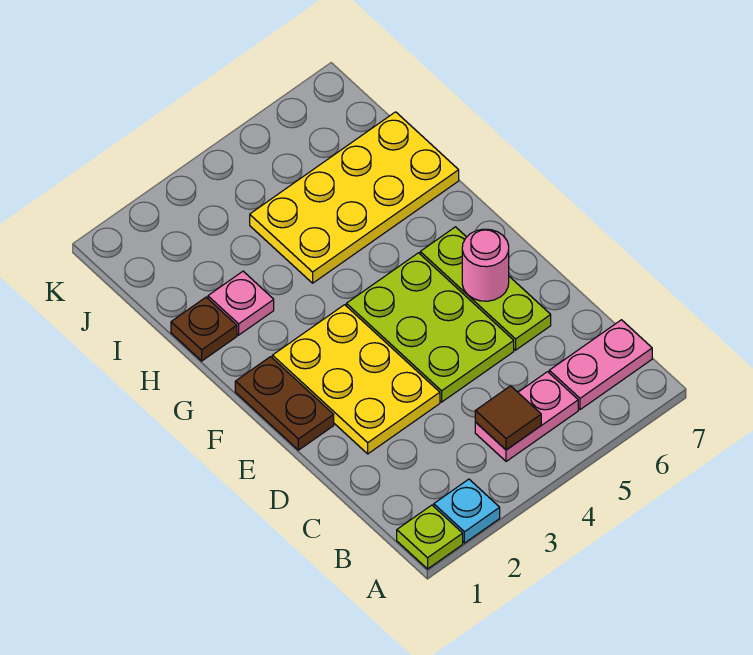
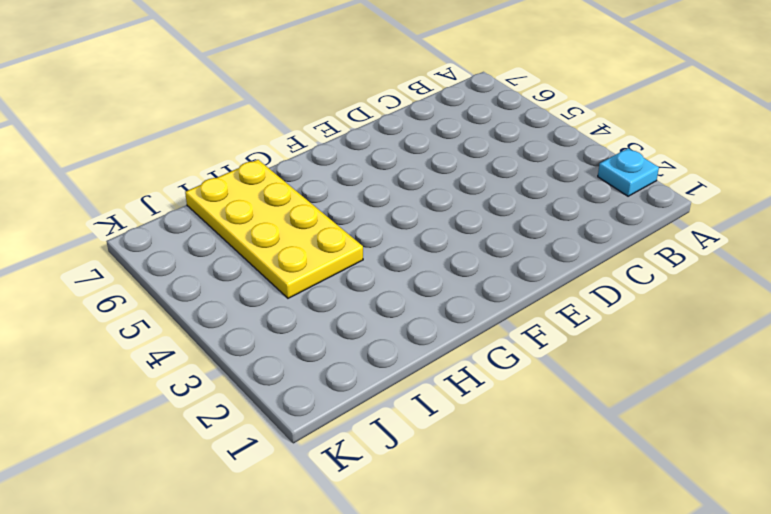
none -> lime 1x1 plate [397,505,463,569]
none -> pink 1x2 plate [475,372,578,461]
none -> pink 1x2 plate [549,320,652,410]

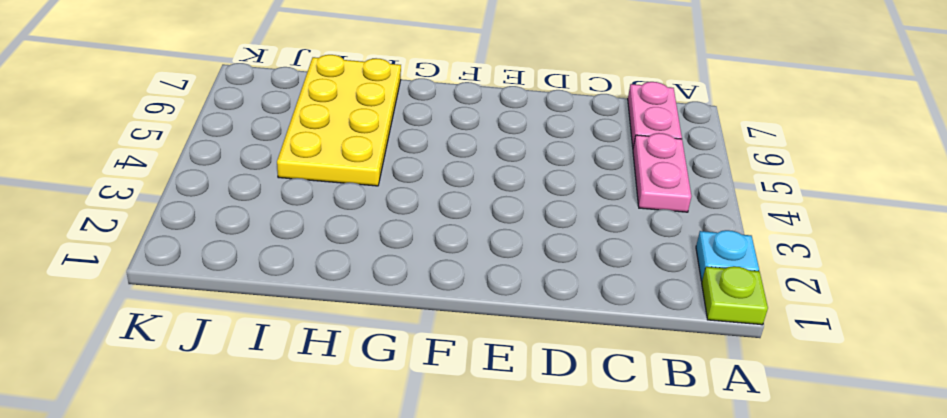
none -> yellow 2x3 plate [272,305,440,454]
none -> lime 2x3 plate [346,253,514,402]
none -> lime 1x3 plate [420,227,551,350]

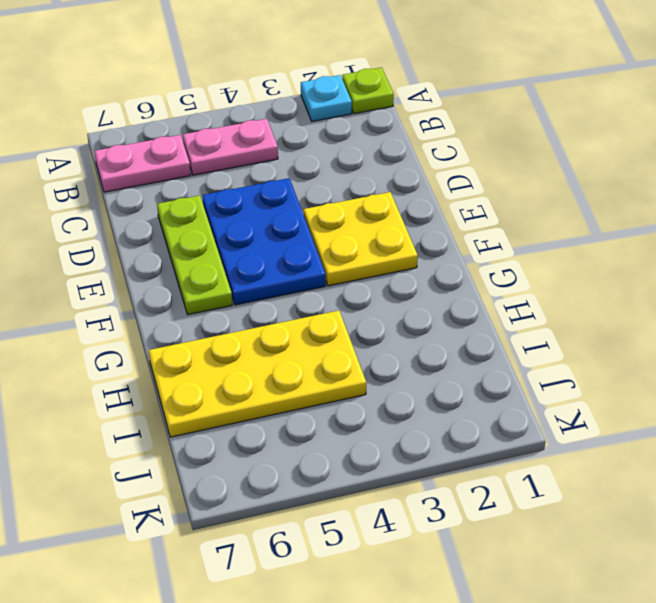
blue 2x3 plate [202,178,326,305] -> lime 2x3 plate [346,253,514,402]
yellow 2x2 plate [304,192,418,286] -> yellow 2x3 plate [272,305,440,454]
none -> brown 1x2 plate [235,357,334,450]
none -> brown 1x1 plate [171,297,237,361]
none -> pink 1x1 plate [208,271,274,335]

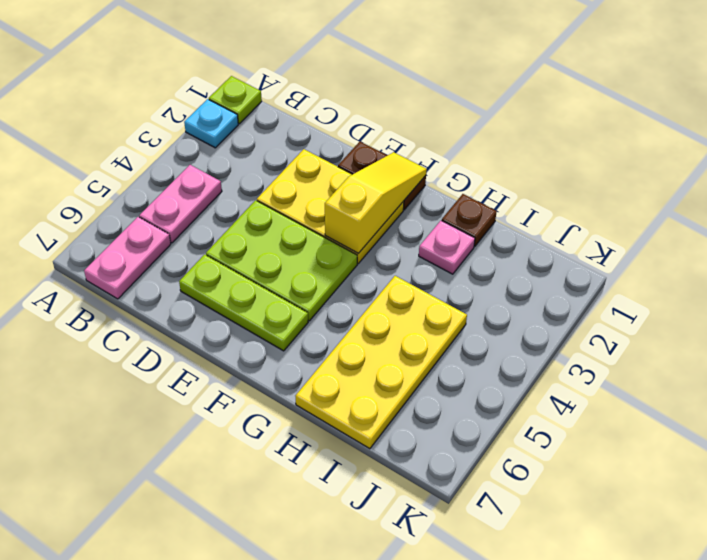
yellow 1x3 slope [325,152,427,254] -> none
none -> brown 1x1 tile [475,386,541,450]
none -> pink 1x1 round brick [462,229,509,301]

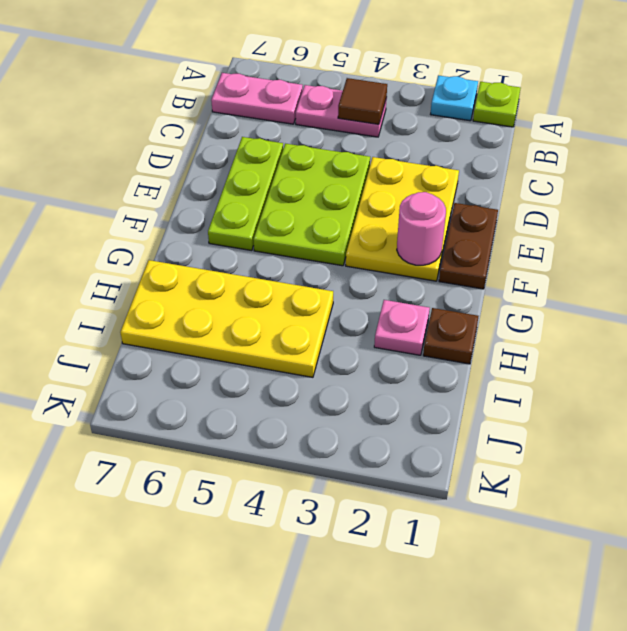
pink 1x1 round brick [397,192,446,265] -> pink 1x1 round brick moved to [462,229,509,301]

